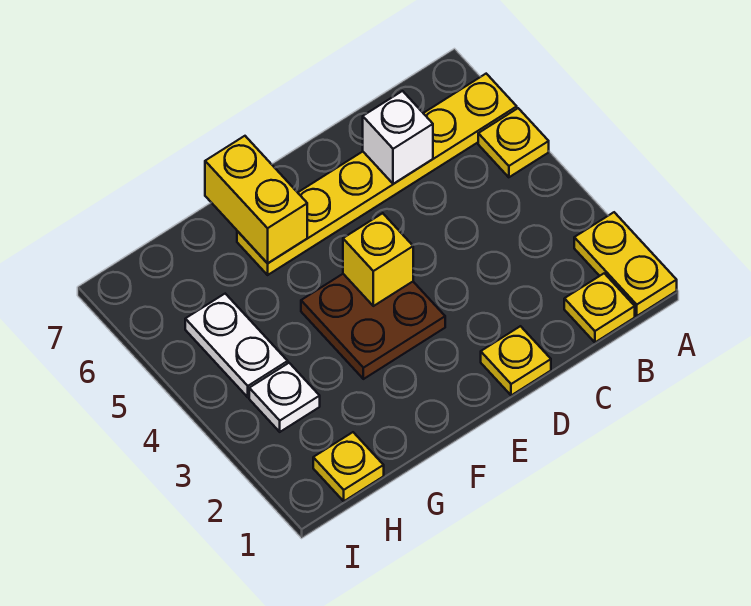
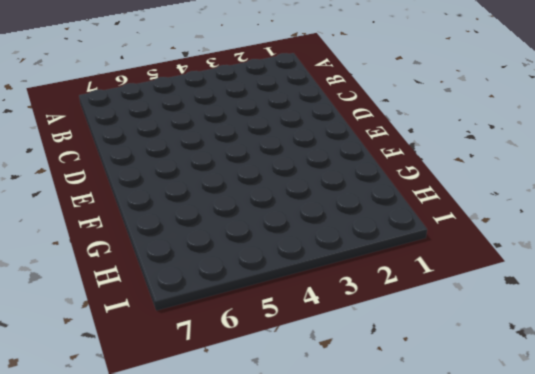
none -> yellow 1x2 plate [574,212,677,316]
none -> yellow 1x1 plate [478,108,549,177]
none -> yellow 1x6 plate [237,74,517,275]

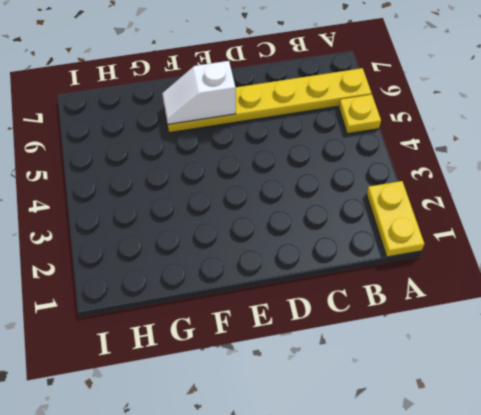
white 1x2 slope [162,61,236,124] -> yellow 1x2 brick [205,136,307,263]
none -> yellow 1x1 plate [564,273,635,342]
none -> yellow 1x1 plate [481,326,551,395]
none -> brown 2x2 plate [301,274,445,379]

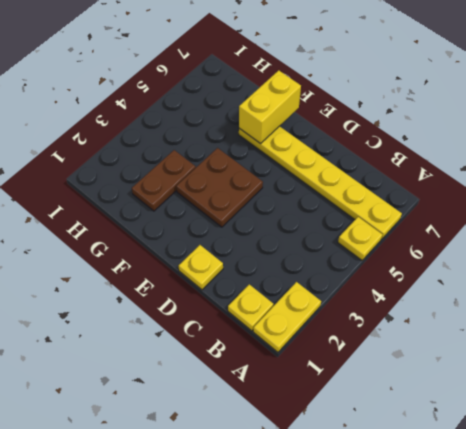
brown 1x2 plate [132,150,196,211] -> none
none -> yellow 1x1 plate [313,432,384,501]
none -> white 1x1 plate [249,363,320,432]
none -> white 1x2 plate [185,294,288,397]

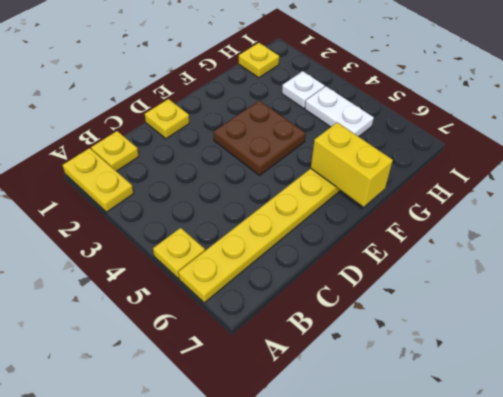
none -> white 1x1 brick [363,91,433,184]
none -> yellow 1x1 brick [343,213,413,306]

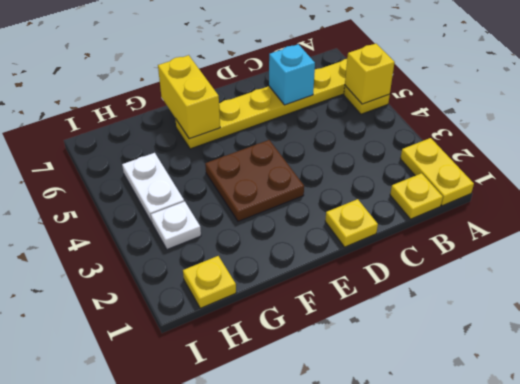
yellow 1x1 brick [345,44,395,104] -> yellow 1x1 brick moved to [343,213,413,306]
cyan 1x1 brick [269,44,315,105] -> white 1x1 brick [363,91,433,184]

